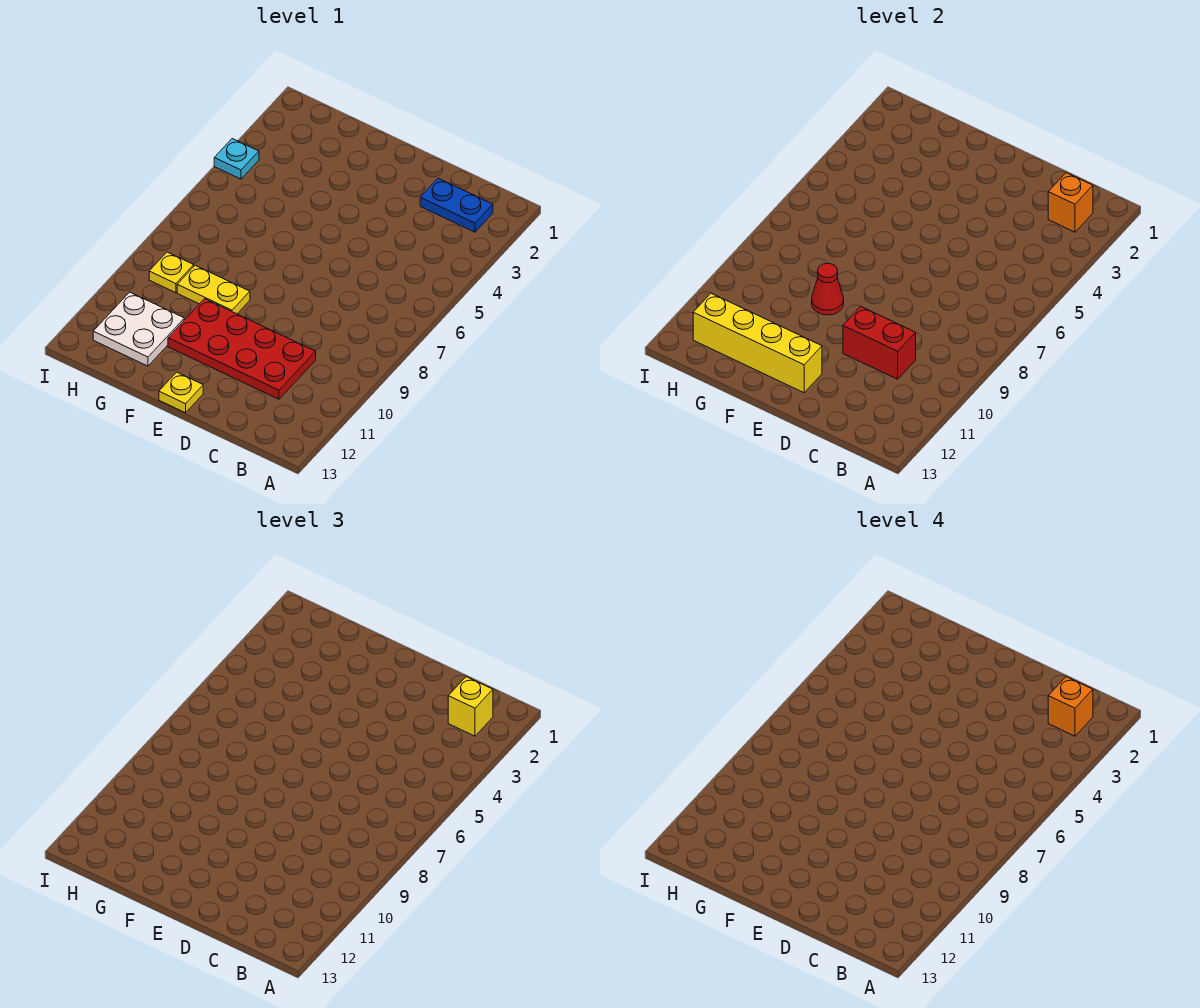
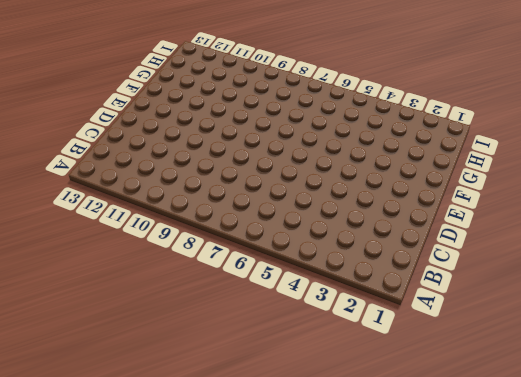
none -> blue 1x2 plate [420,178,493,232]
none -> red 2x4 plate [168,299,316,399]
none -> yellow 1x1 plate [159,372,203,413]

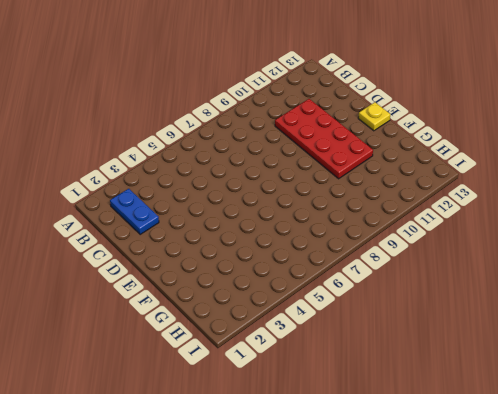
none -> yellow 1x2 plate [177,265,250,314]
none -> white 2x2 plate [93,292,184,366]
none -> yellow 1x1 plate [149,252,194,293]

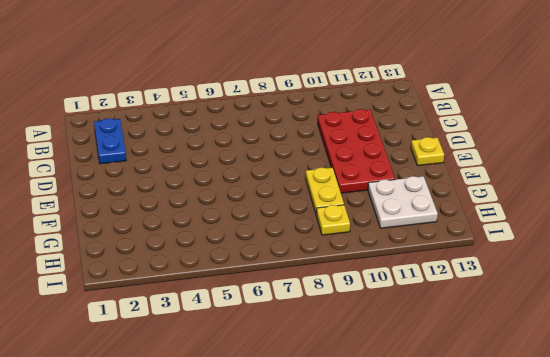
none -> cyan 1x1 plate [214,139,259,179]
none -> orange 1x1 brick [1048,173,1093,232]
none -> red 1x2 brick [843,307,916,379]

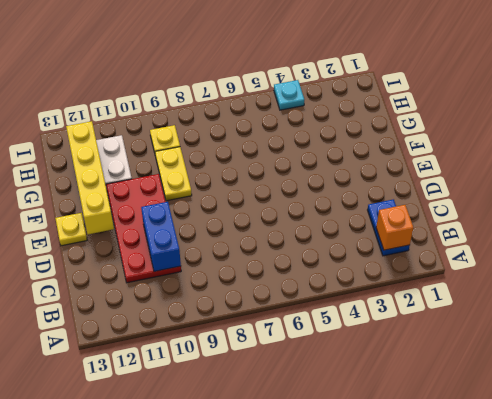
blue 1x2 brick [141,202,181,272] -> red 1x2 brick [843,307,916,379]
none -> red 1x1 cone [812,263,844,315]
none -> yellow 1x1 brick [448,677,493,736]
none -> orange 1x1 brick [1048,677,1093,736]

